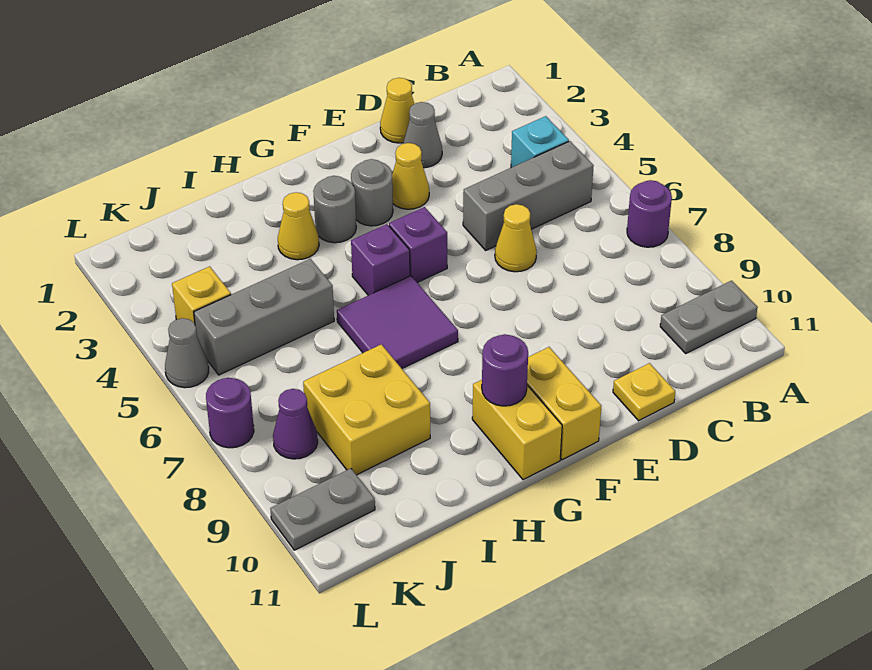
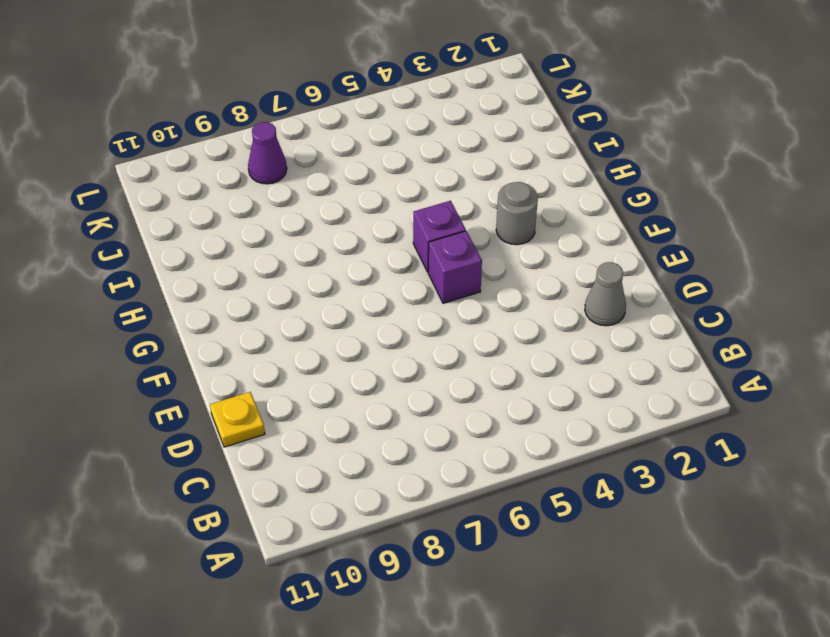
none -> purple 1x1 round brick [627,180,672,247]
none -> grey 1x2 plate [660,281,758,353]
none -> cyan 1x1 brick [511,116,569,168]

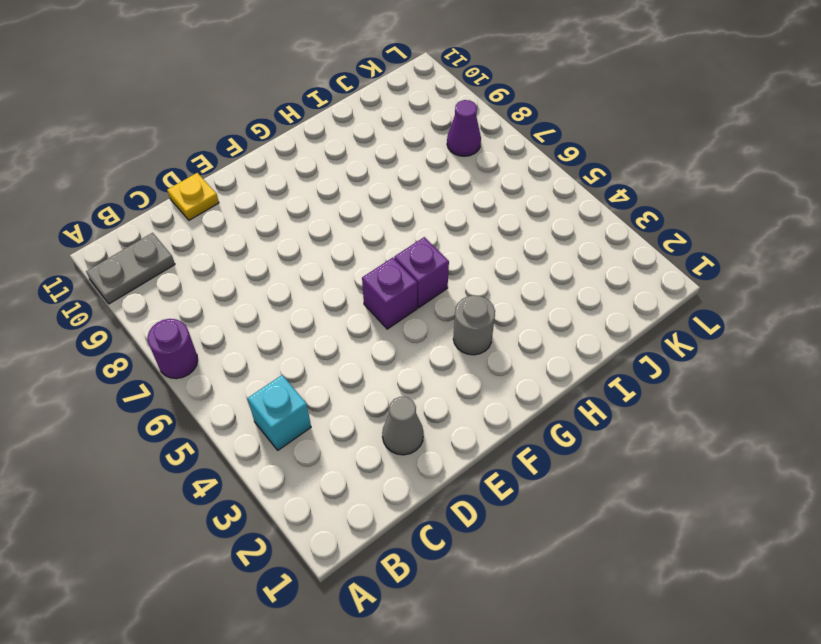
none -> grey 1x3 brick [463,141,594,250]
none -> yellow 1x1 cone [380,78,414,143]
none -> yellow 1x1 cone [495,204,537,272]

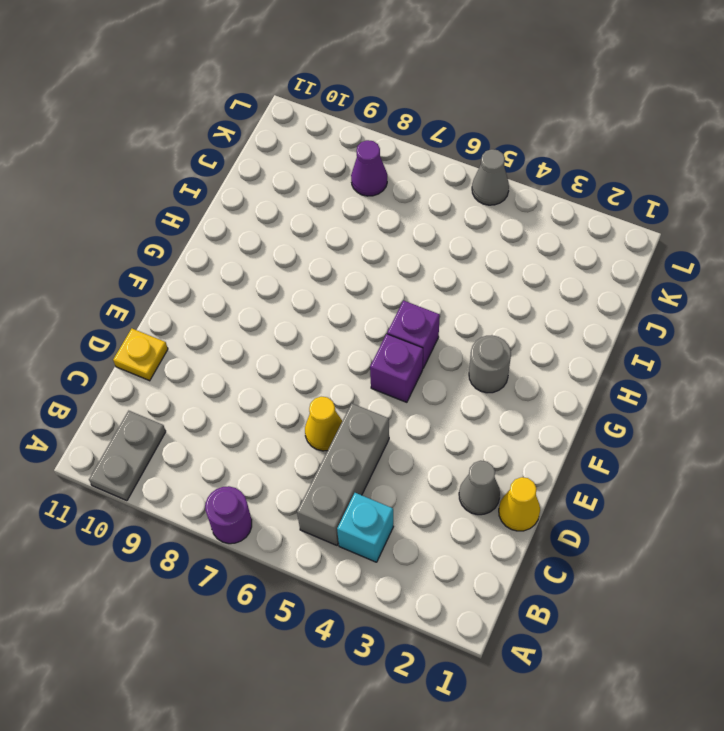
none -> yellow 1x1 cone [392,143,429,209]
none -> grey 1x1 round brick [351,159,393,226]
none -> yellow 1x2 brick [527,347,601,460]

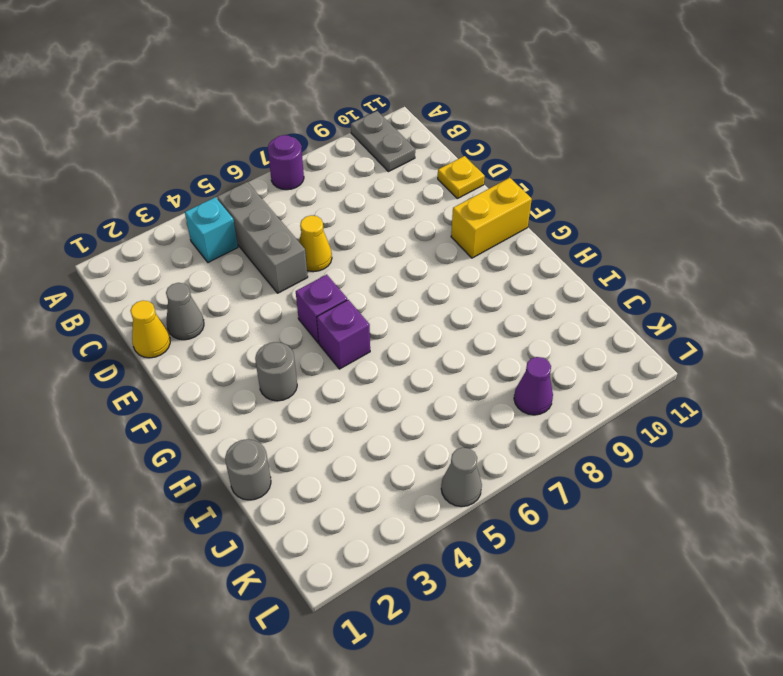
grey 1x1 round brick [225,439,271,500] -> grey 1x1 round brick moved to [351,159,393,226]
none -> yellow 1x1 cone [392,143,429,209]
none -> purple 2x2 tile [337,276,458,368]
none -> yellow 1x2 brick [472,380,562,480]

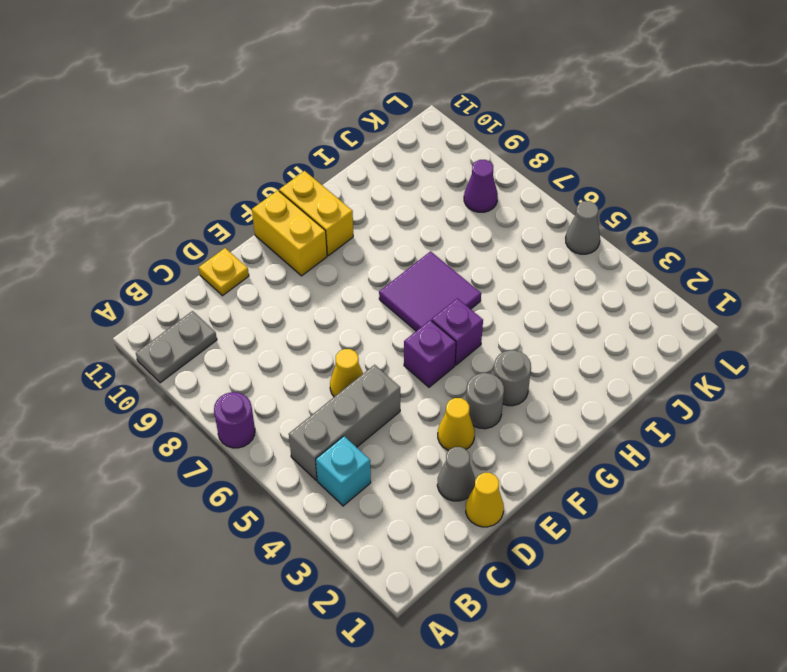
none -> yellow 1x1 cone [278,192,319,260]
none -> grey 1x3 brick [194,259,334,375]
none -> yellow 2x2 brick [303,344,430,475]

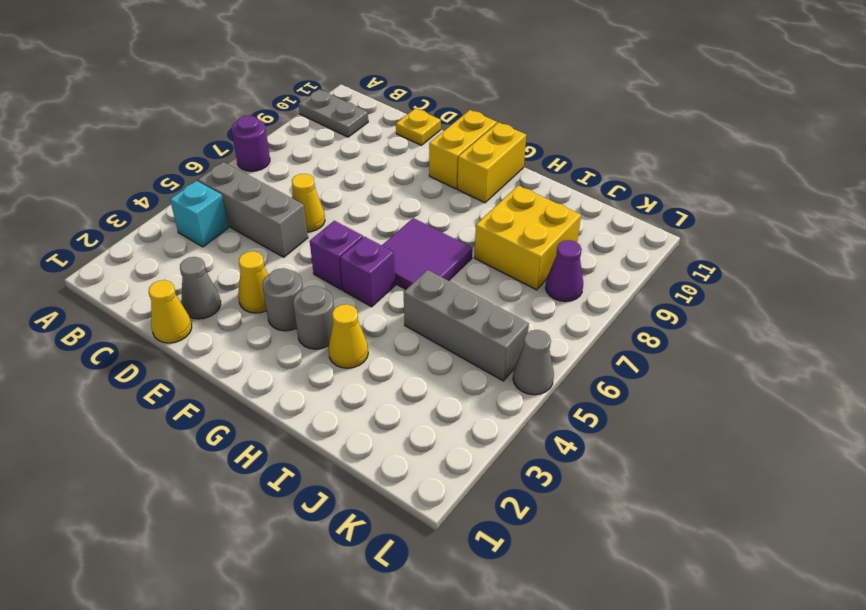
none -> yellow 1x1 brick [172,266,231,323]
none -> grey 1x2 plate [270,468,375,550]
none -> purple 1x1 round brick [206,378,254,448]

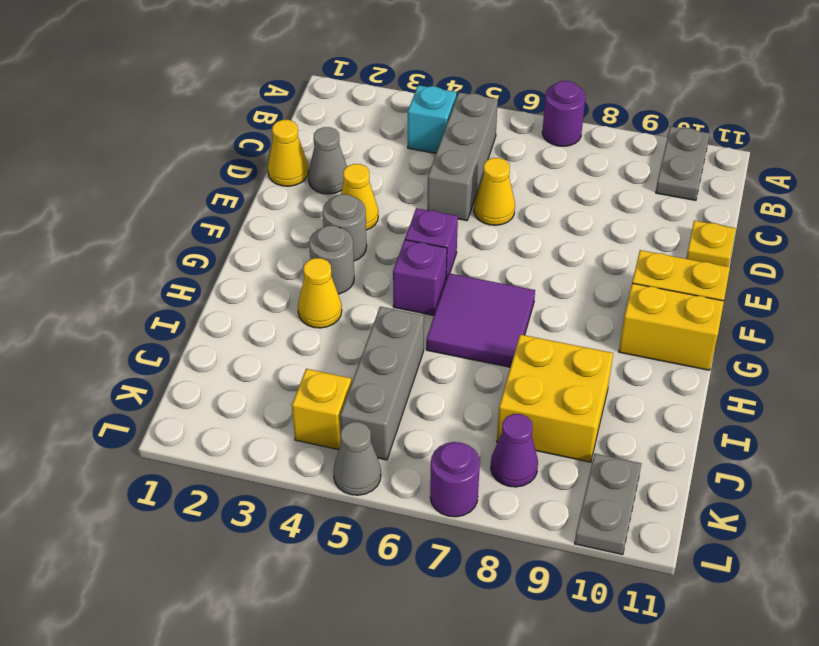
none -> purple 1x1 round brick [482,334,528,406]

